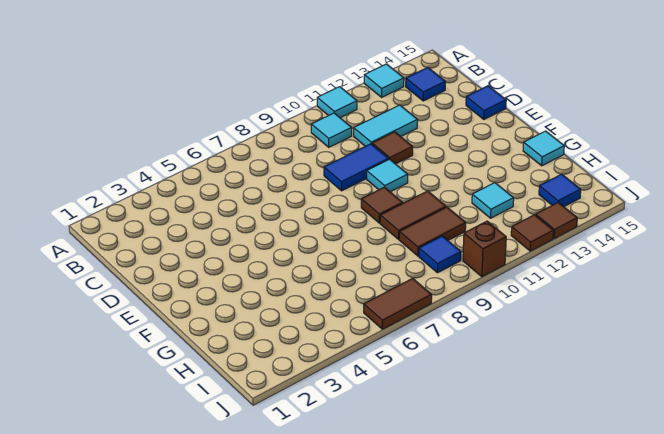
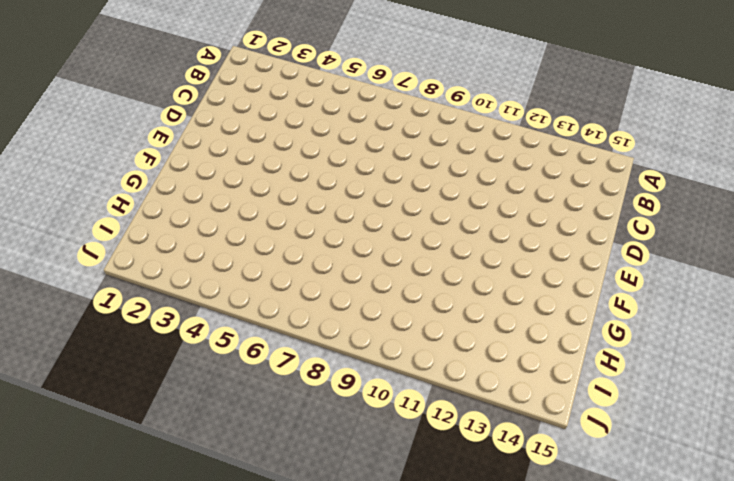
none -> cyan 1x1 tile [317,87,357,118]
none -> cyan 1x1 tile [364,64,404,97]
none -> cyan 1x1 tile [311,113,352,147]

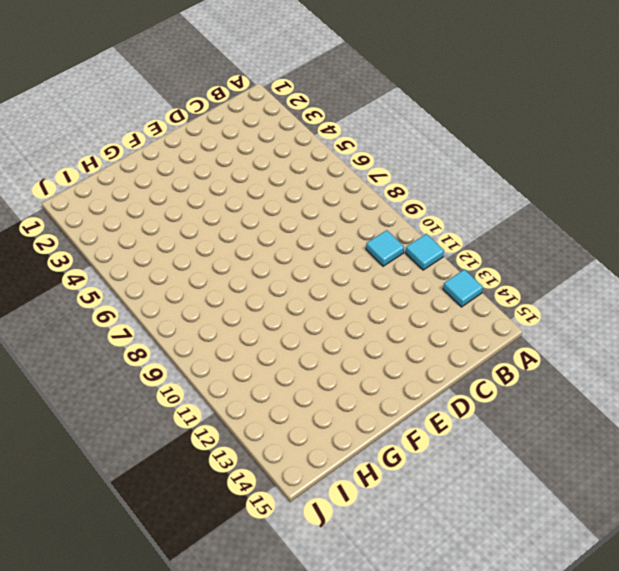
none -> blue 1x1 tile [406,68,446,101]
none -> cyan 1x2 tile [354,105,418,146]
none -> blue 1x2 tile [324,144,389,191]

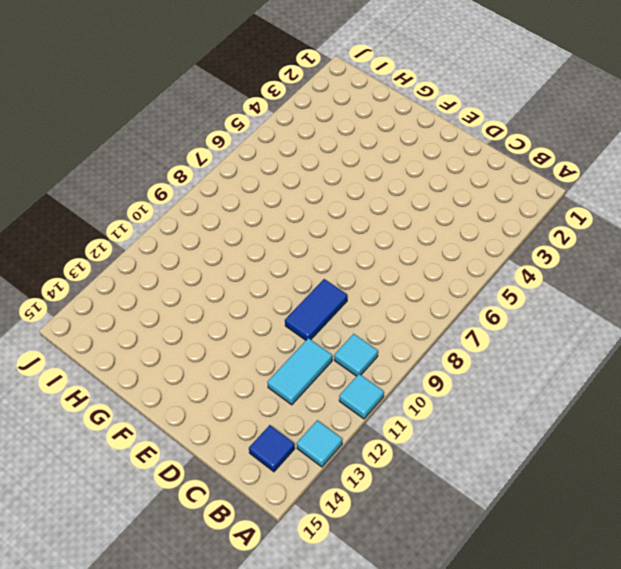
none -> brown 1x1 tile [372,132,413,164]
none -> blue 1x1 tile [466,86,506,119]
none -> cyan 1x1 tile [367,159,408,192]

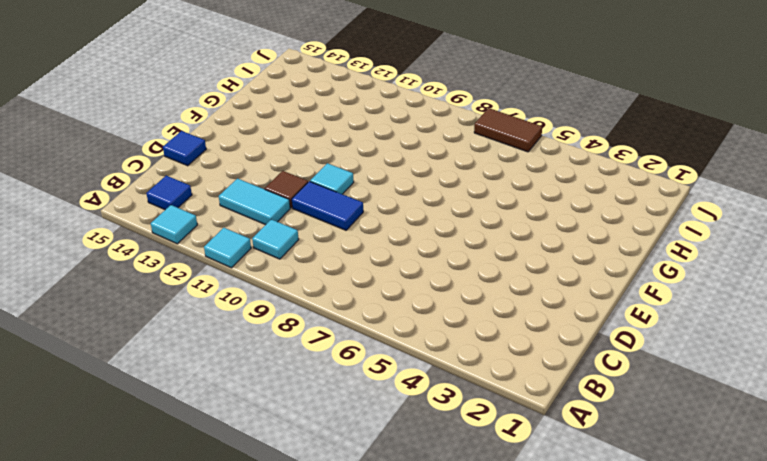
none -> brown 1x1 tile [361,187,403,223]
none -> brown 1x2 tile [380,191,446,239]
none -> cyan 1x1 tile [523,131,564,166]

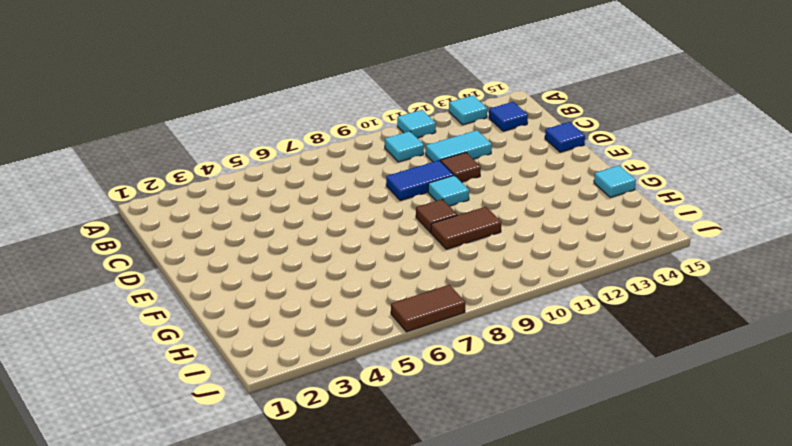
none -> brown 1x2 tile [399,207,466,256]
none -> cyan 1x1 tile [472,183,514,218]
none -> blue 1x1 tile [419,236,461,273]

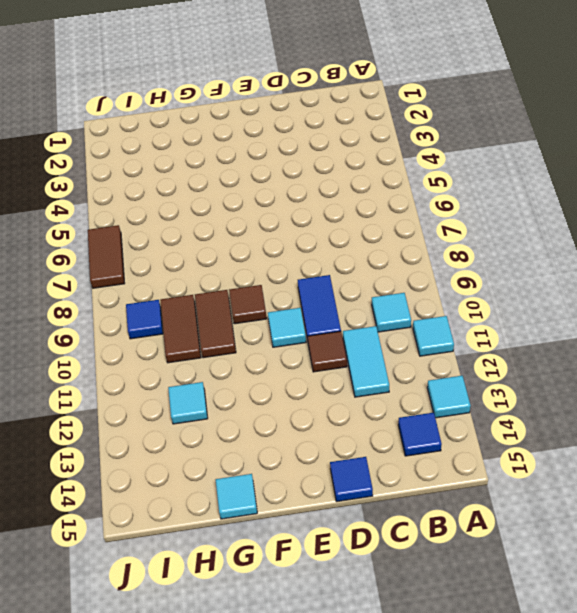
none -> blue 1x1 tile [539,174,581,207]
none -> brown 1x1 brick [463,221,506,277]
none -> brown 1x1 tile [511,215,554,251]

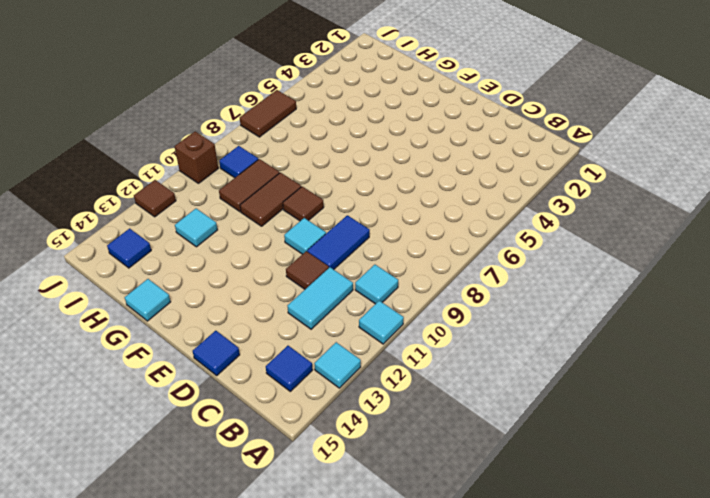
none -> brown 1x1 tile [536,203,577,238]

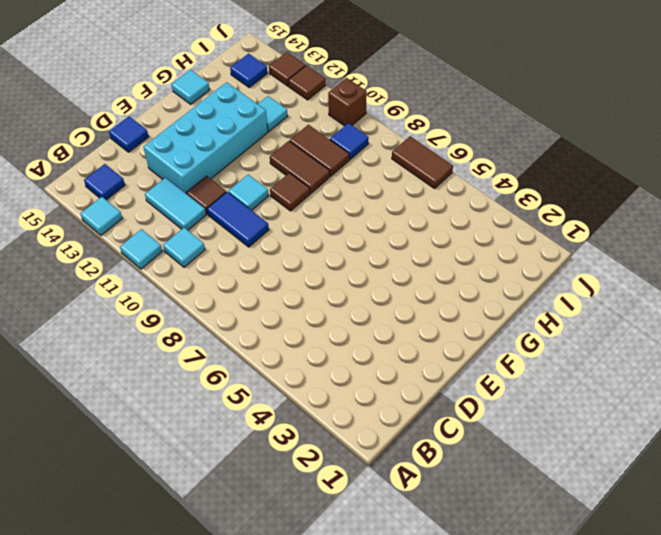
cyan 2x4 brick [144,82,268,194] -> none

